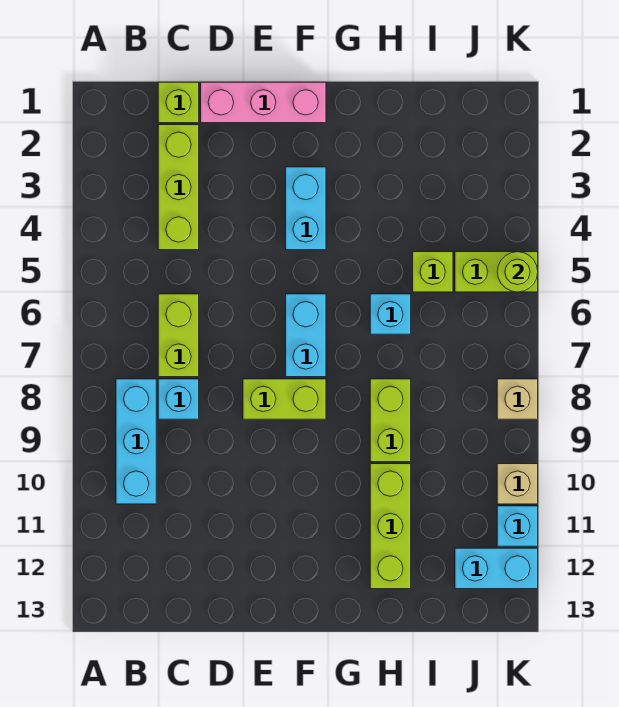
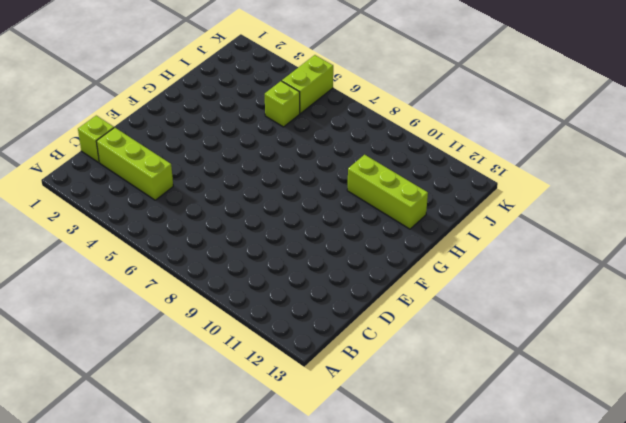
none -> cyan 1x3 brick [116,379,156,504]
none -> lime 1x2 brick [158,294,199,377]
none -> cyan 1x1 brick [158,379,199,419]

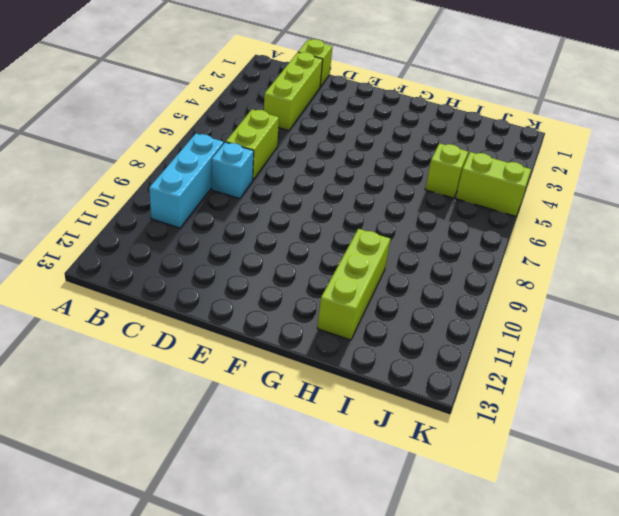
none -> pink 1x3 brick [201,82,326,123]
none -> lime 1x2 brick [243,379,326,419]
none -> cyan 1x2 brick [286,167,326,250]

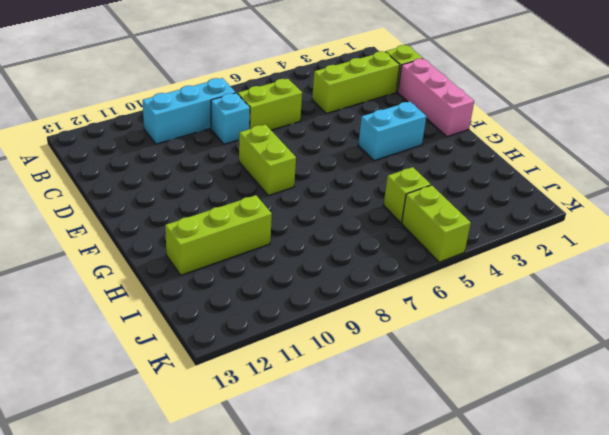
none -> cyan 1x2 brick [286,294,326,377]
none -> cyan 1x1 brick [370,294,411,334]
none -> lime 1x2 brick [370,379,411,462]

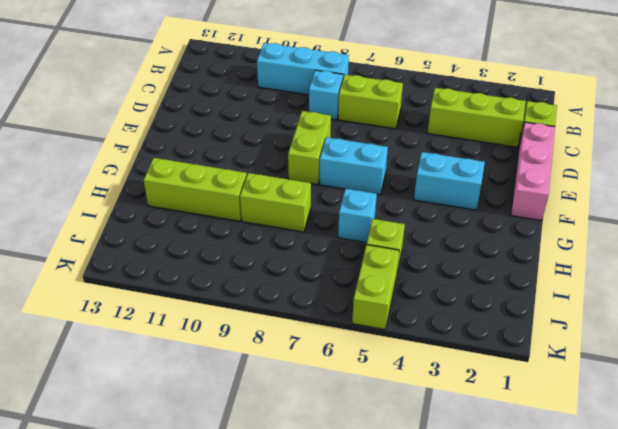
none -> cyan 1x2 brick [455,548,538,589]
none -> tan 1x1 brick [497,379,538,419]
none -> tan 1x1 brick [497,464,538,504]

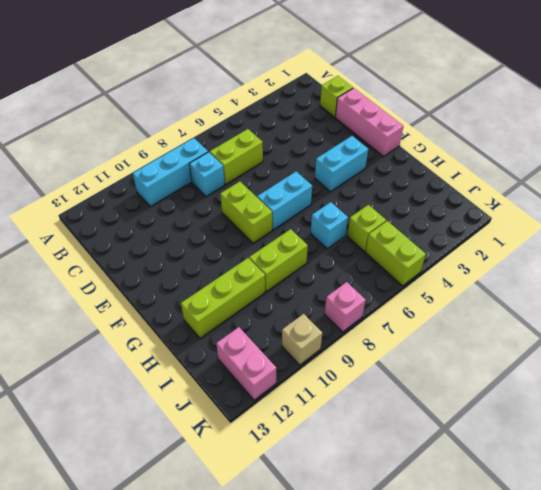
pink 1x2 brick [216,327,276,400] -> cyan 1x2 brick [455,548,538,589]
pink 1x1 brick [325,282,366,332] -> tan 1x1 brick [497,379,538,419]
none -> lime 1x3 brick [158,125,199,250]
none -> cyan 1x1 brick [497,506,538,546]
none -> lime 1x1 round brick [497,252,538,292]

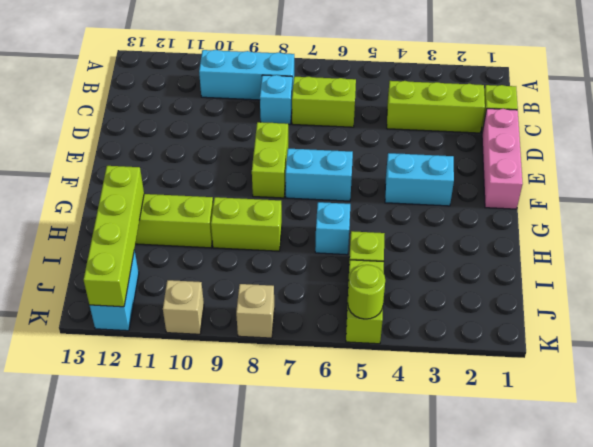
lime 1x4 brick [83,166,144,307] -> none
none -> cyan 1x1 brick [497,506,538,546]

